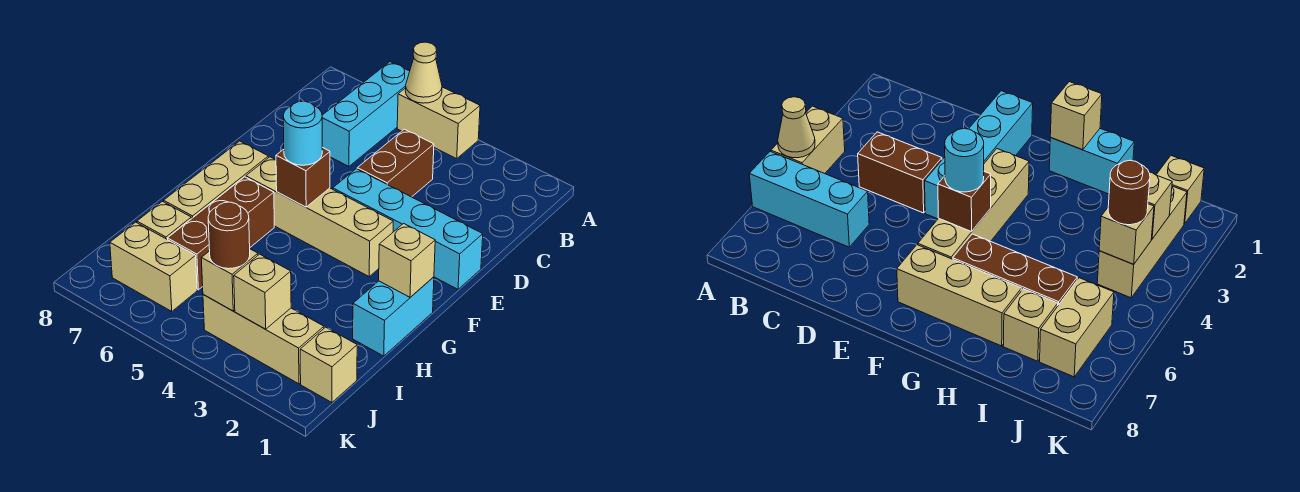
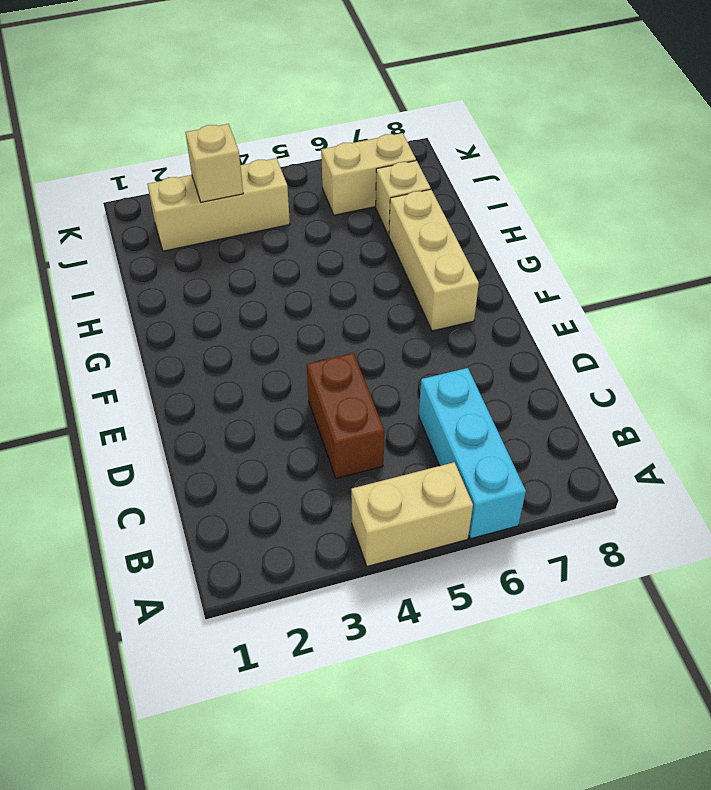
none -> cyan 1x4 brick [333,169,483,289]
none -> tan 1x4 brick [246,157,393,277]
none -> cyan 1x2 brick [353,277,434,356]

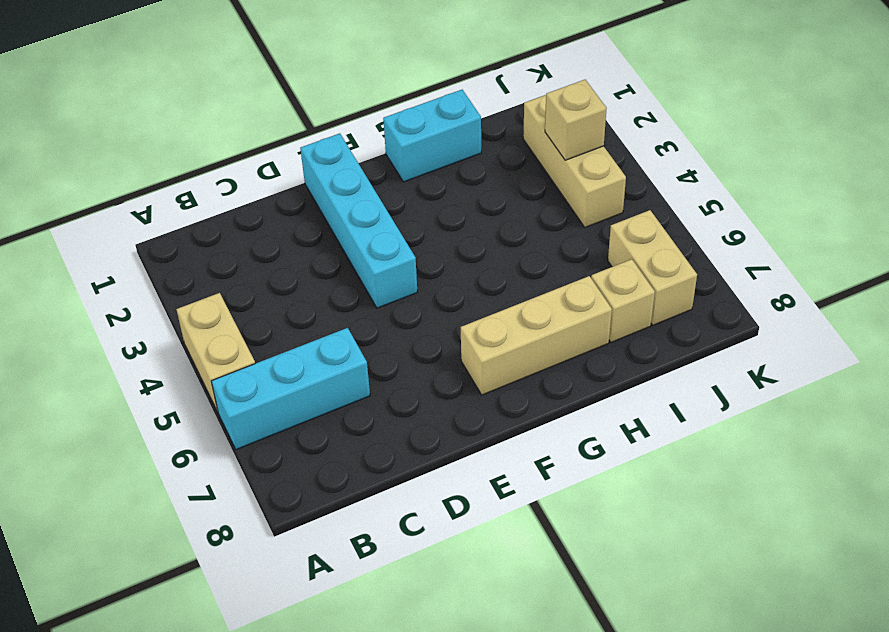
none -> brown 1x2 brick [357,129,434,197]
none -> tan 1x4 brick [246,157,393,277]
none -> brown 1x3 brick [168,177,274,290]

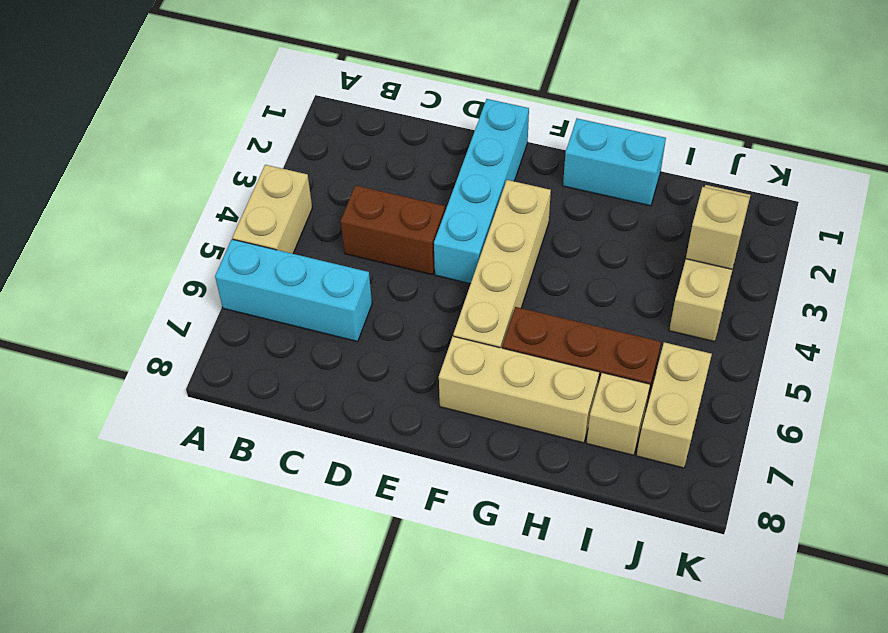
none -> tan 1x1 brick [300,327,357,403]
none -> tan 1x1 cone [405,42,442,103]
none -> brown 1x1 brick [276,147,330,207]

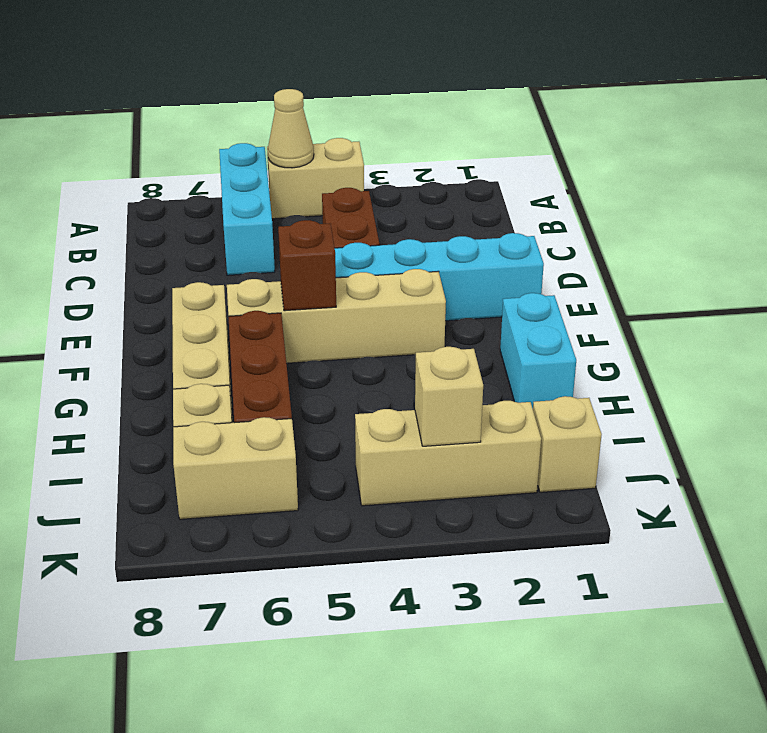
none -> tan 1x1 brick [379,223,435,297]
none -> tan 1x1 brick [201,249,258,311]
none -> cyan 1x1 round brick [283,101,322,165]

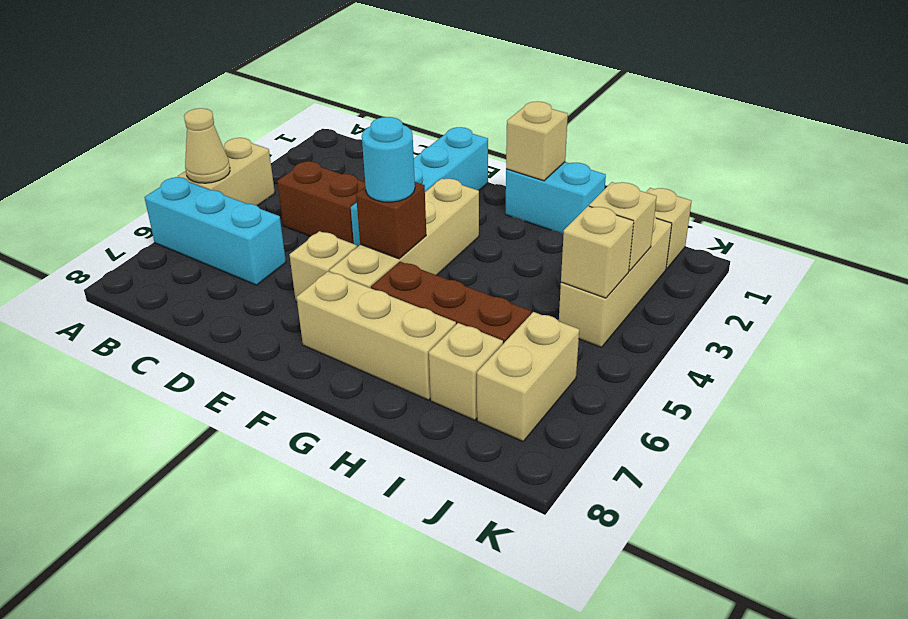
tan 1x1 brick [289,231,357,302] -> none
none -> brown 1x1 round brick [208,202,250,269]

